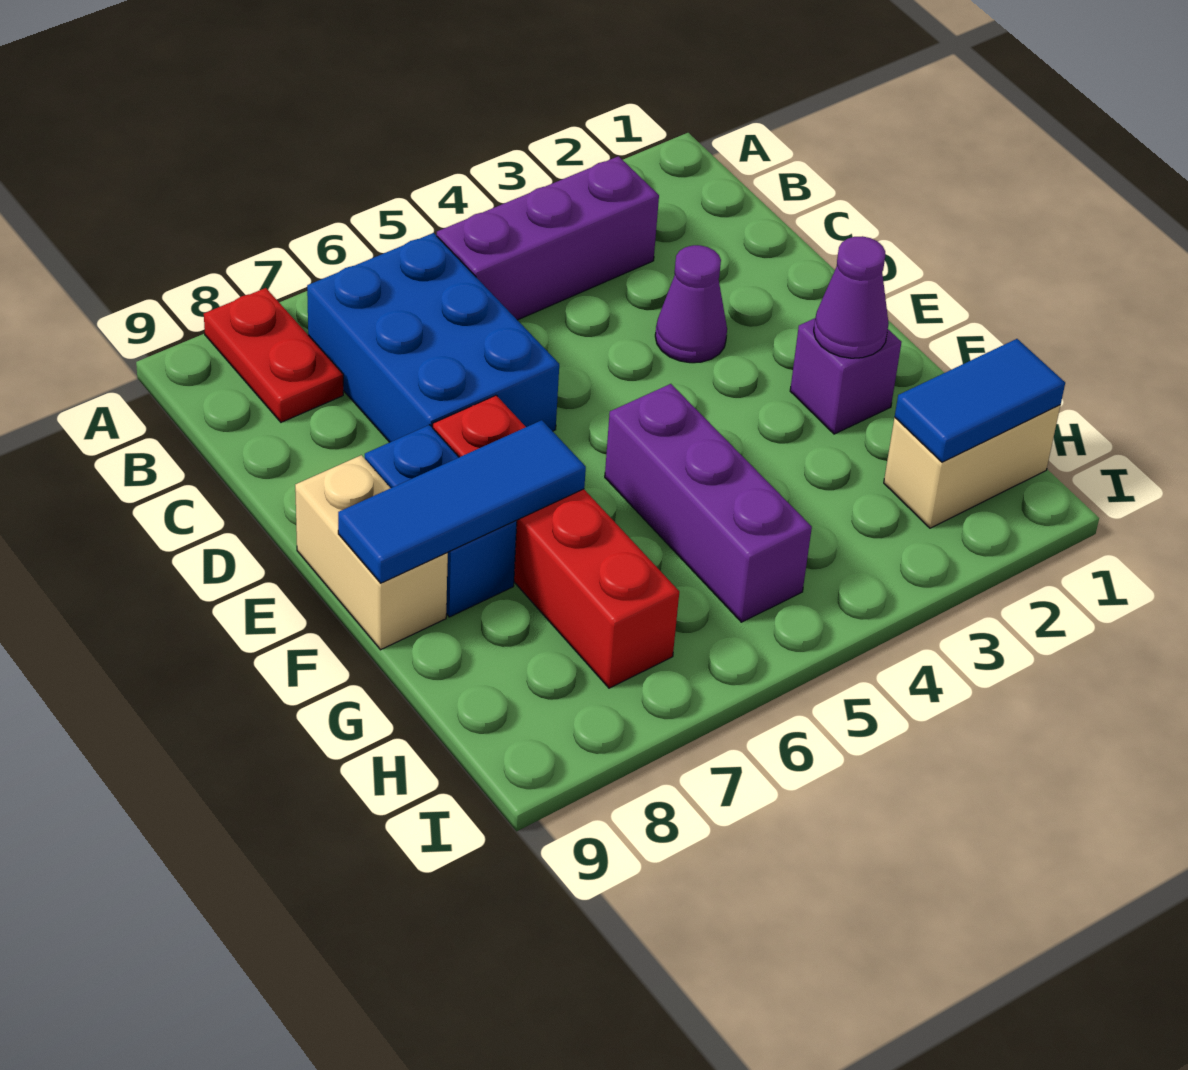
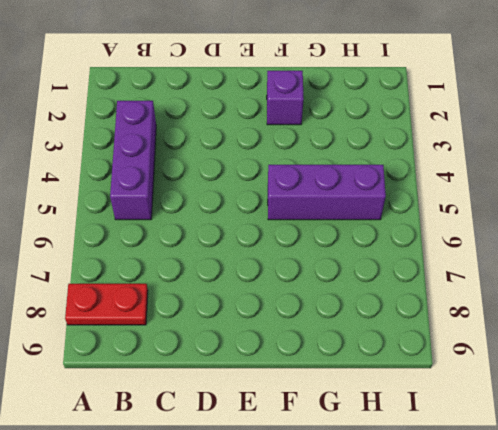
none -> blue 2x3 brick [307,233,559,442]
none -> purple 1x1 cone [655,245,727,363]
none -> red 1x4 brick [433,395,679,688]

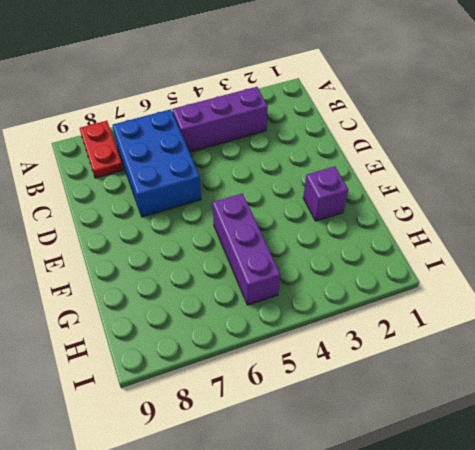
none -> purple 1x1 cone [655,245,727,363]
none -> red 1x4 brick [433,395,679,688]
none -> blue 1x2 brick [365,425,517,617]

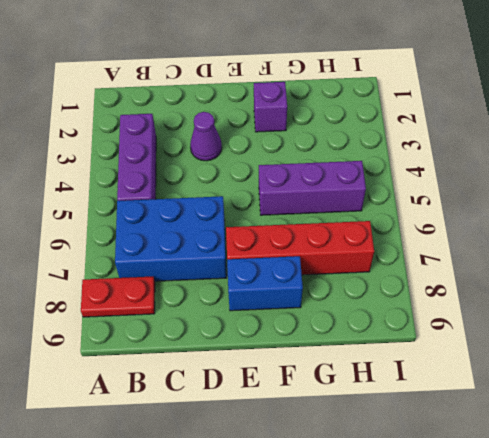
none -> tan 1x2 brick [295,455,448,650]
none -> tan 1x2 brick [884,405,1060,528]
none -> purple 1x1 cone [814,236,889,358]

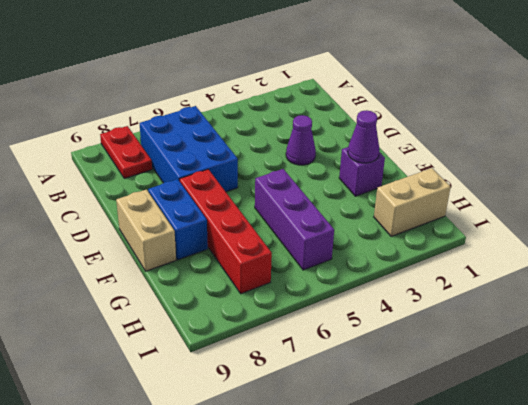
none -> purple 1x3 brick [437,156,659,320]
none -> blue 1x3 tile [338,420,586,583]
none -> blue 1x2 tile [895,339,1065,462]

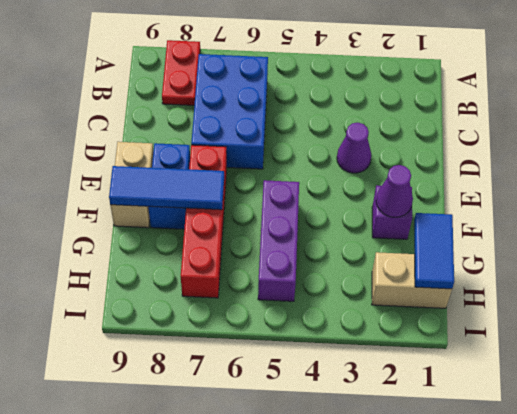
blue 1x2 tile [414,213,454,289] -> blue 1x2 tile turned to [895,339,1065,462]
none -> purple 1x3 brick [437,156,659,320]

